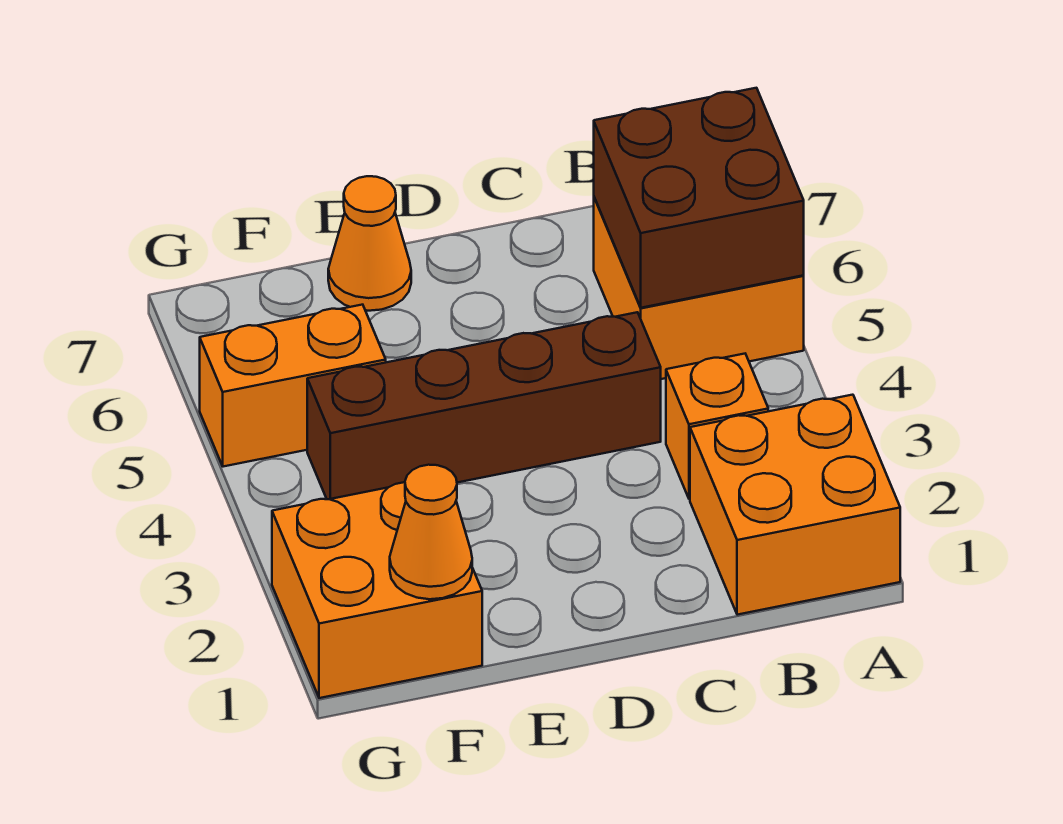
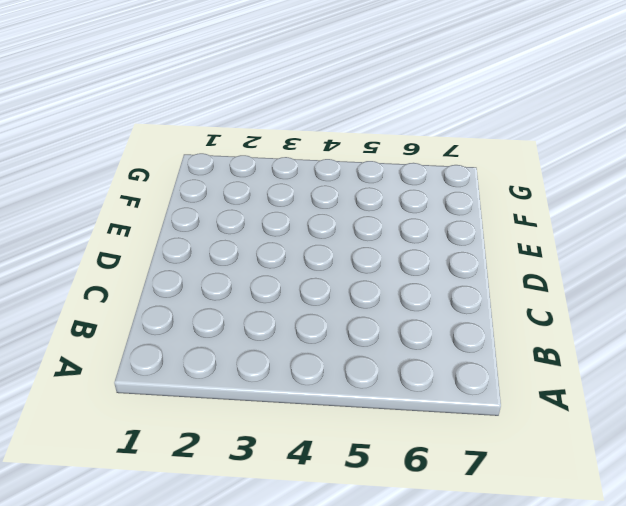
none -> orange 2x2 brick [690,395,900,615]
none -> orange 2x2 brick [594,198,804,379]

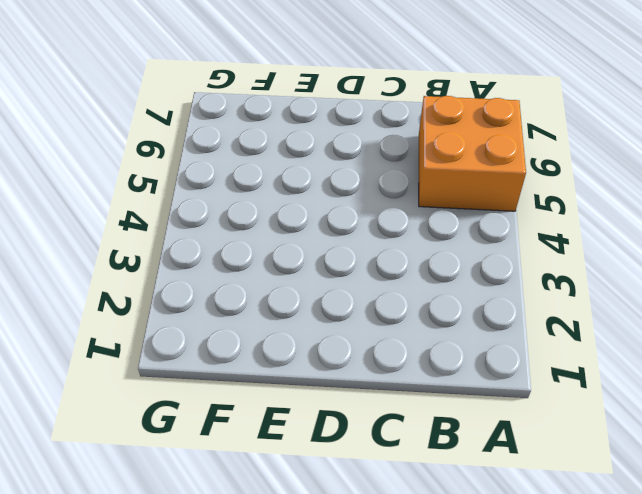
none -> orange 2x2 brick [690,395,900,615]
none -> orange 1x1 brick [666,354,768,499]

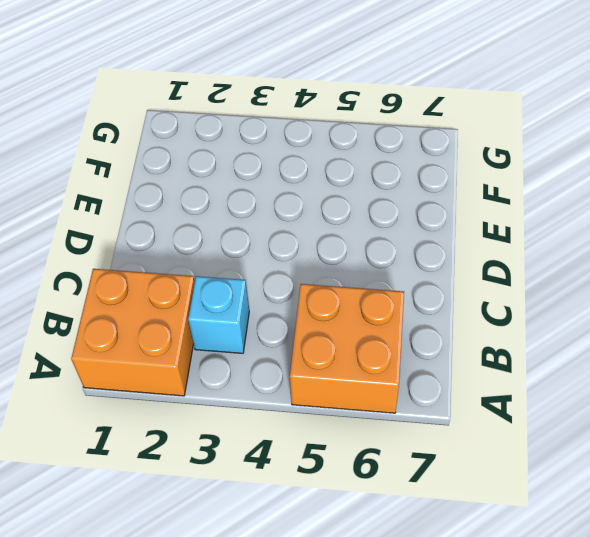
cyan 1x1 brick [188,276,249,353] -> orange 1x1 brick [666,354,768,499]
none -> brown 1x4 brick [307,312,661,499]
none -> orange 1x1 cone [328,176,411,311]

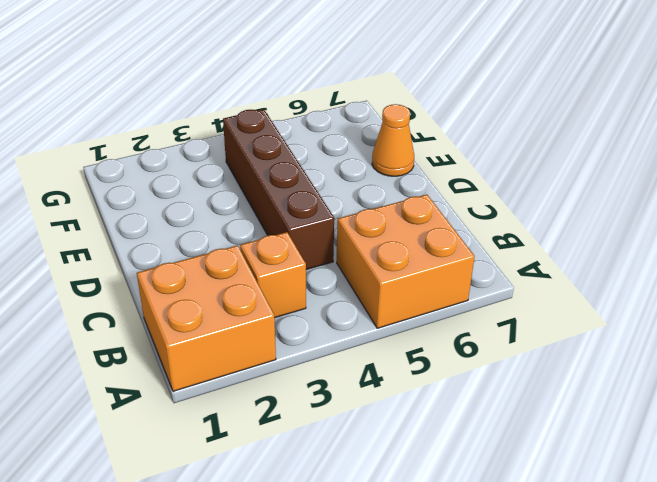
none -> orange 2x2 brick [272,482,482,698]
none -> orange 1x2 brick [200,305,386,467]

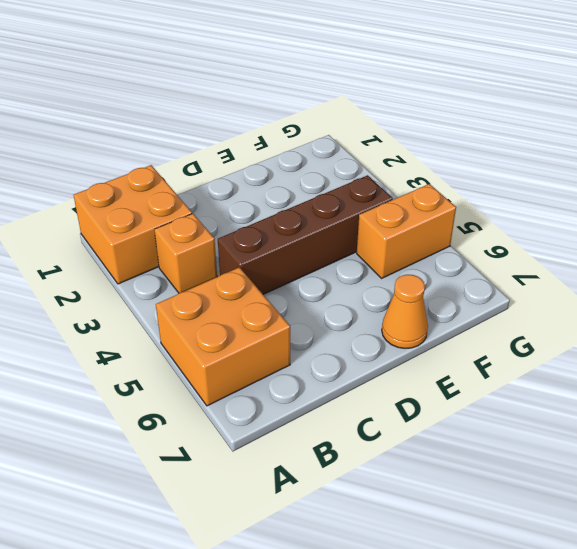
none -> orange 2x2 brick [272,482,482,698]
none -> brown 2x2 brick [594,88,804,308]

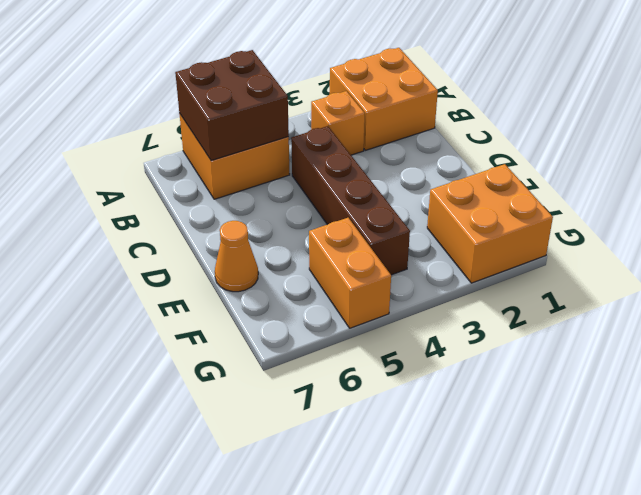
none -> orange 1x1 cone [390,465,472,599]

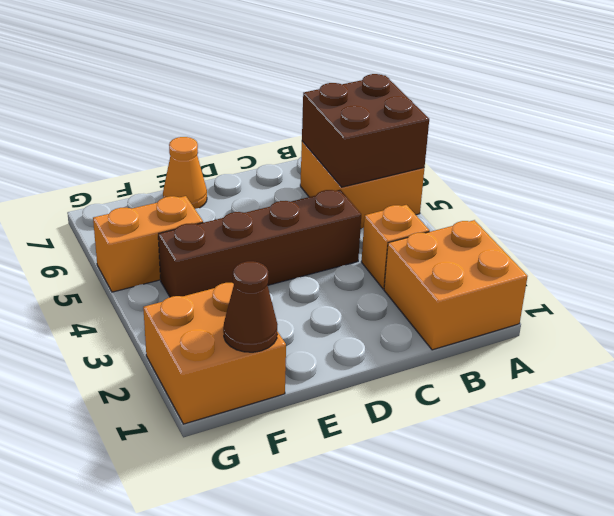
brown 1x1 cone [223,261,277,352] -> orange 1x1 cone [390,465,472,599]

